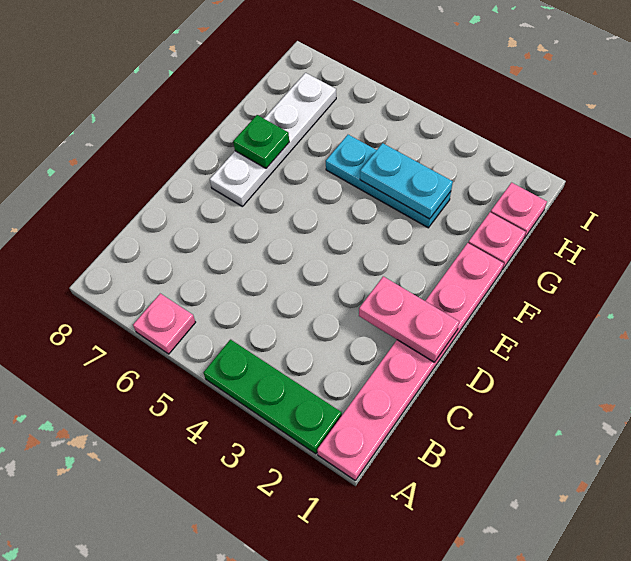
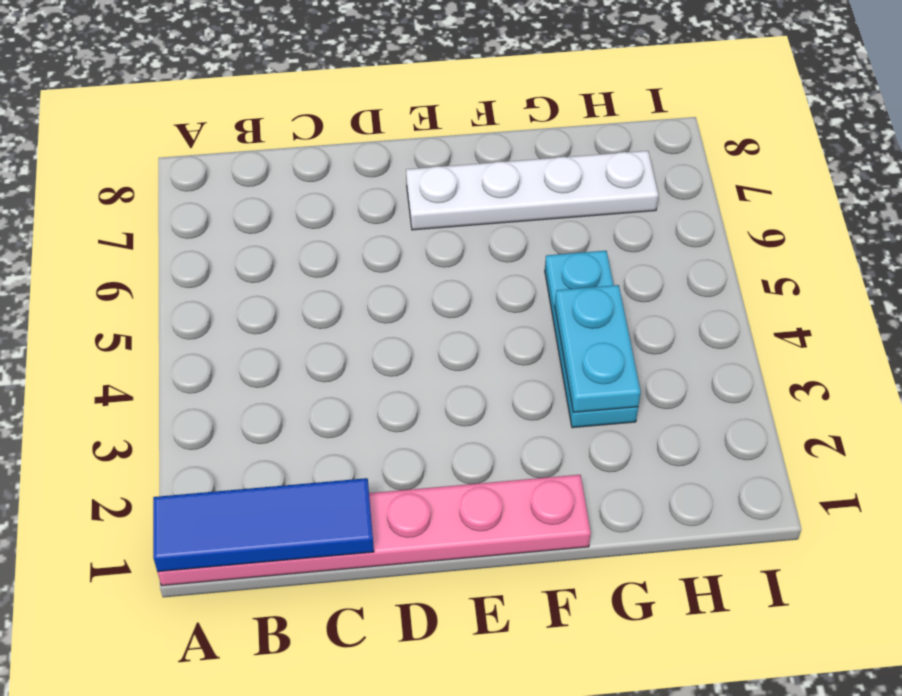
blue 1x3 tile [153,478,374,572] -> none
none -> green 1x3 plate [203,340,342,454]
none -> pink 1x1 plate [133,293,196,354]

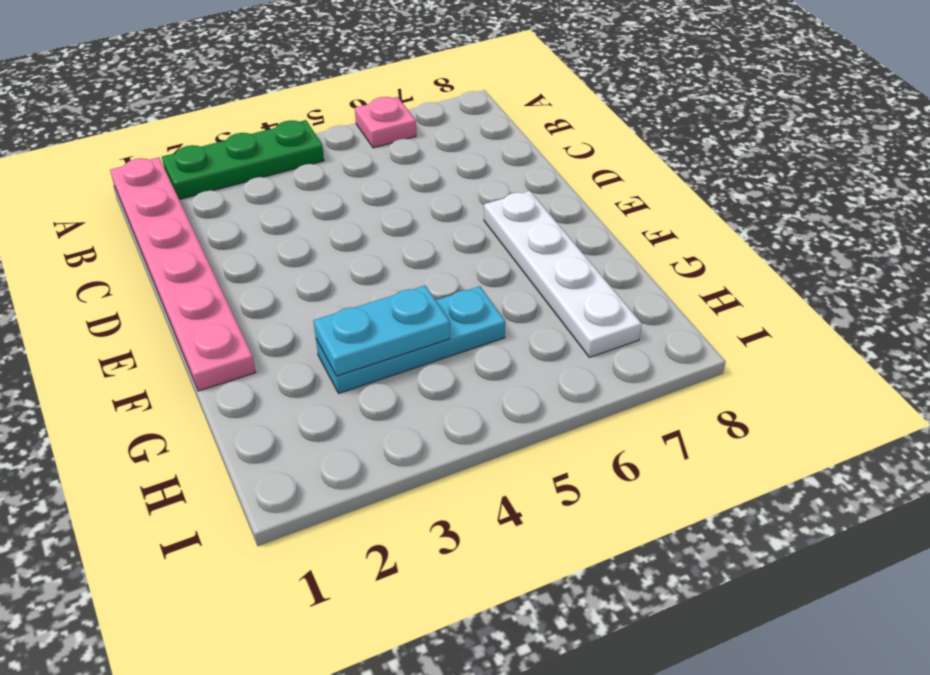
none -> pink 1x1 plate [468,212,526,270]
none -> pink 1x1 plate [491,183,547,238]

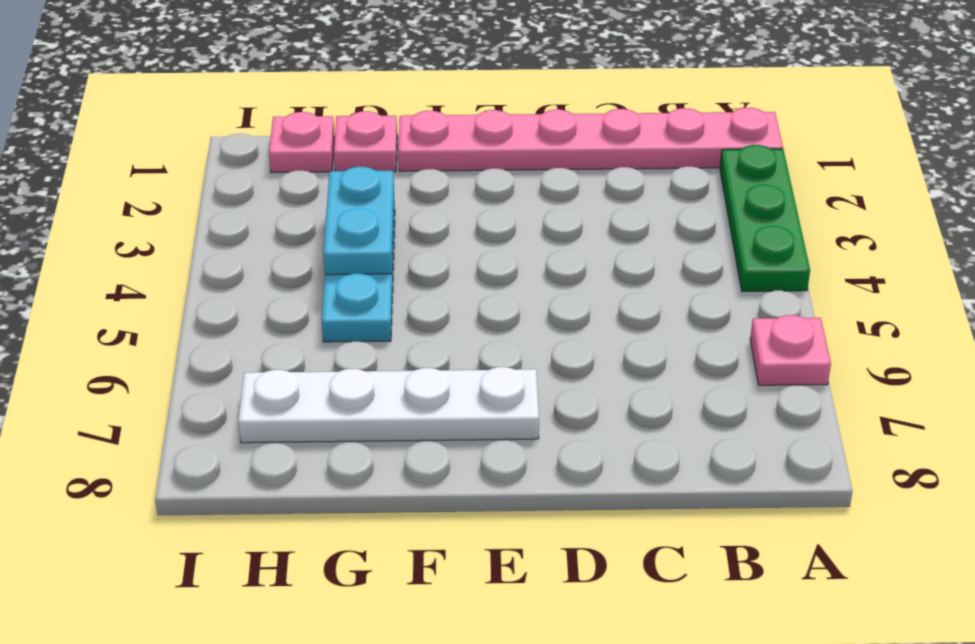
none -> pink 1x2 plate [359,276,459,362]
none -> green 1x1 plate [233,115,289,168]

